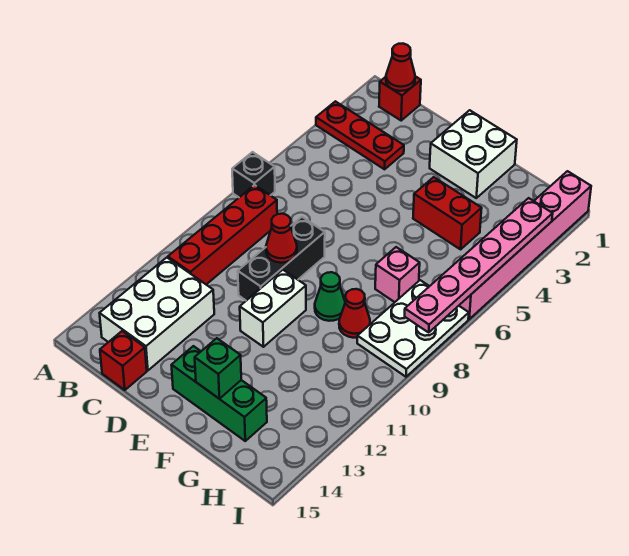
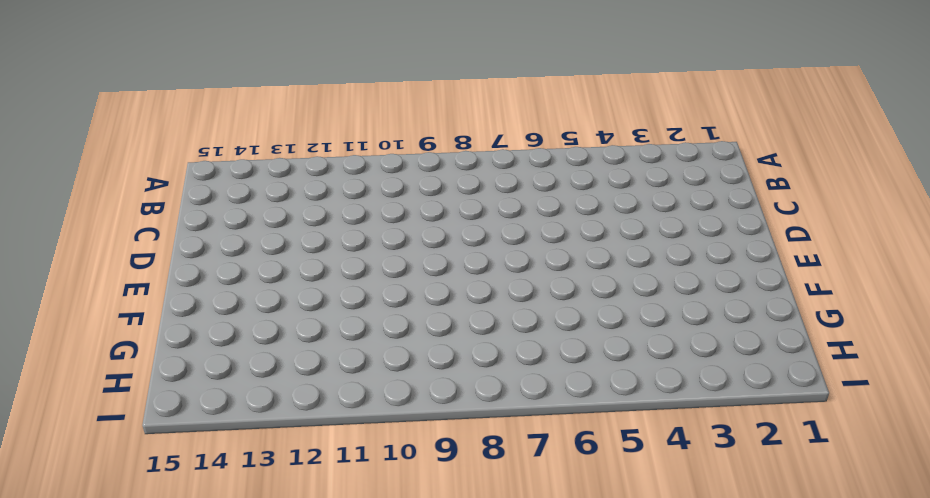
none -> red 1x3 plate [316,101,404,169]
none -> black 1x1 brick [232,152,275,197]
none -> red 1x1 brick [379,76,421,120]

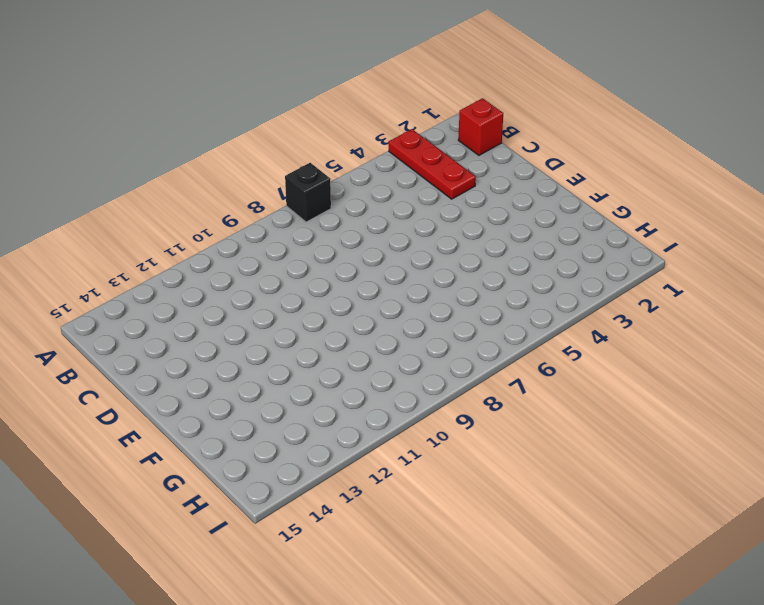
none -> red 1x4 brick [168,185,277,284]
none -> white 2x3 brick [100,258,214,371]
none -> red 1x1 brick [100,331,147,390]

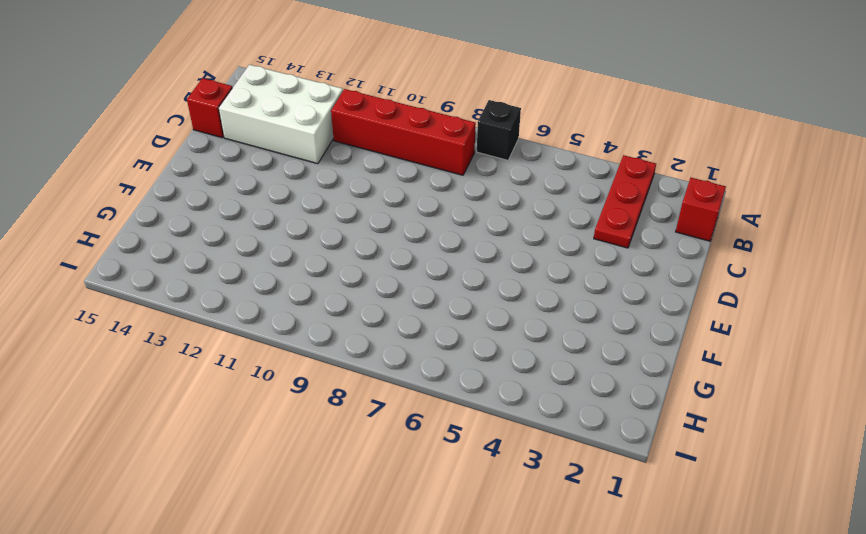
none -> black 1x3 brick [238,217,325,301]
none -> white 2x2 brick [430,110,517,198]
none -> white 1x2 brick [240,270,306,347]

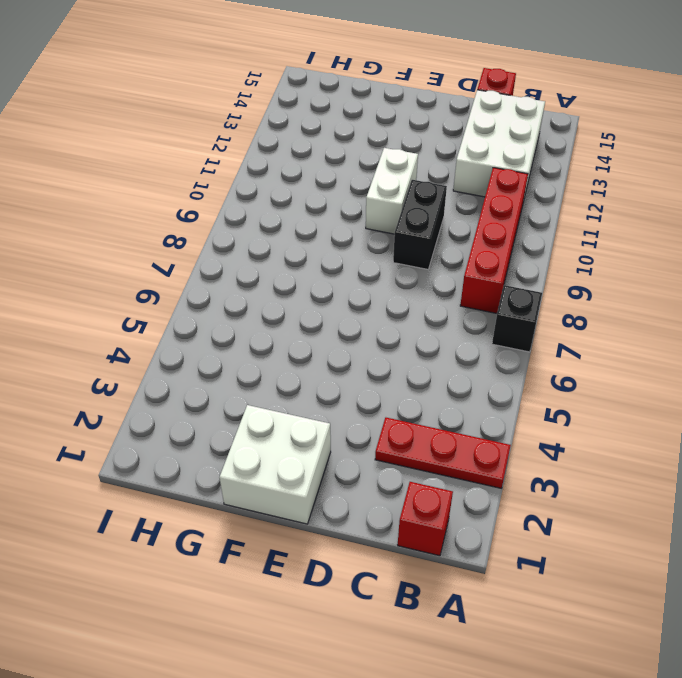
black 1x2 brick [393,180,447,269] -> black 1x3 brick [238,217,325,301]
none -> green 1x3 brick [172,346,267,441]
none -> red 1x2 brick [413,177,482,249]
none -> green 1x1 cone [315,272,345,321]

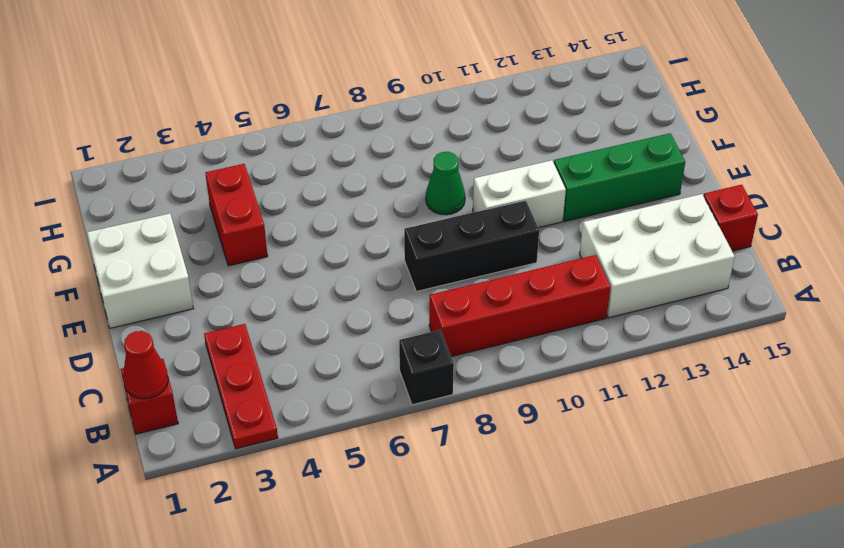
green 1x3 brick [554,133,685,221] -> green 1x3 brick turned to [172,346,267,441]
none -> pink 1x1 brick [375,247,420,302]
none -> red 1x1 cone [339,289,370,338]
none -> white 2x3 plate [357,280,469,377]

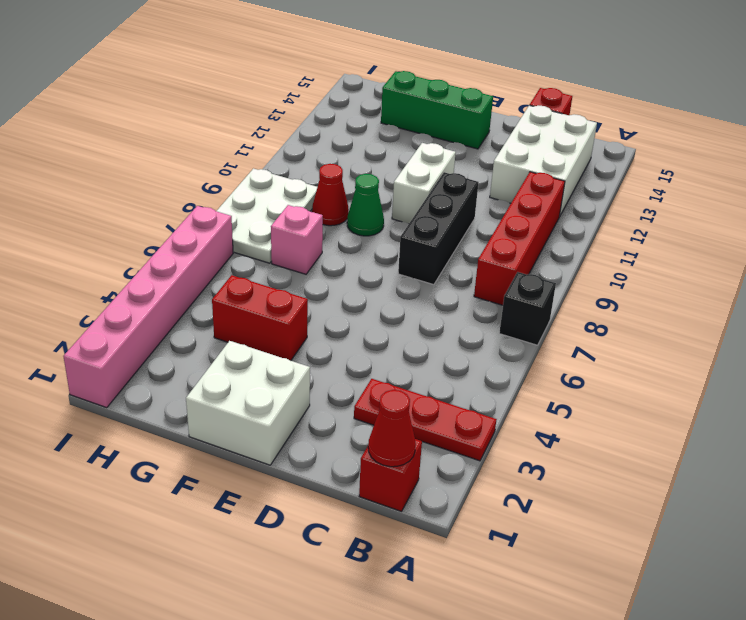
none -> red 1x1 cone [266,214,297,263]
none -> green 1x1 brick [195,338,241,399]
none -> pink 1x6 plate [405,198,553,332]

